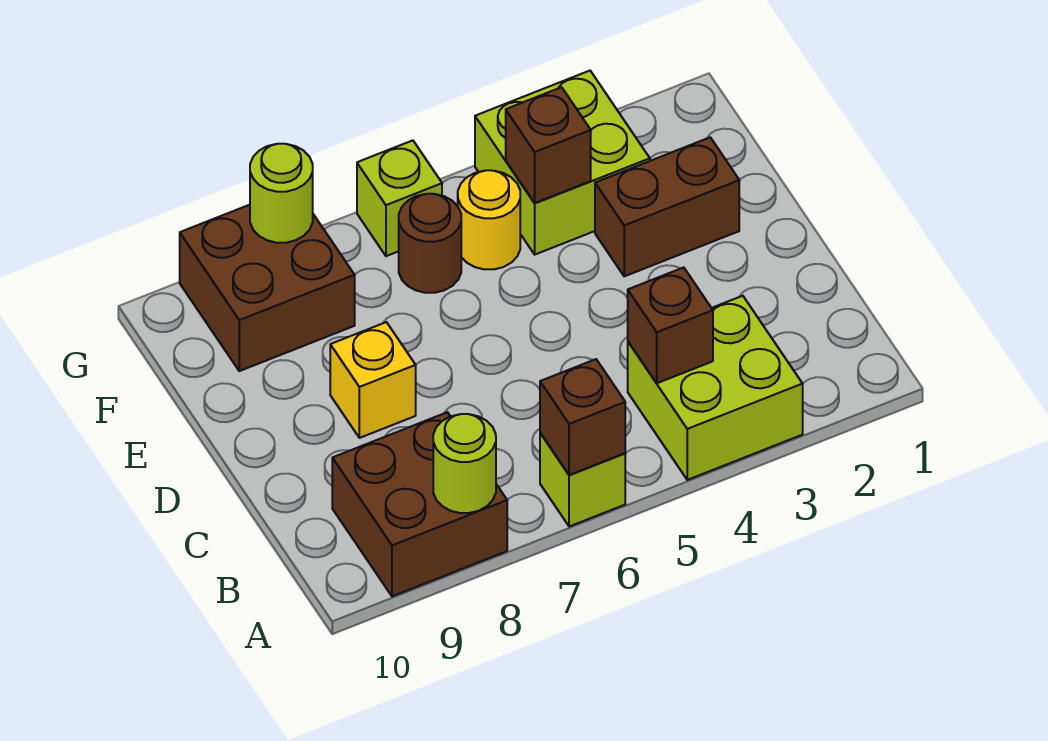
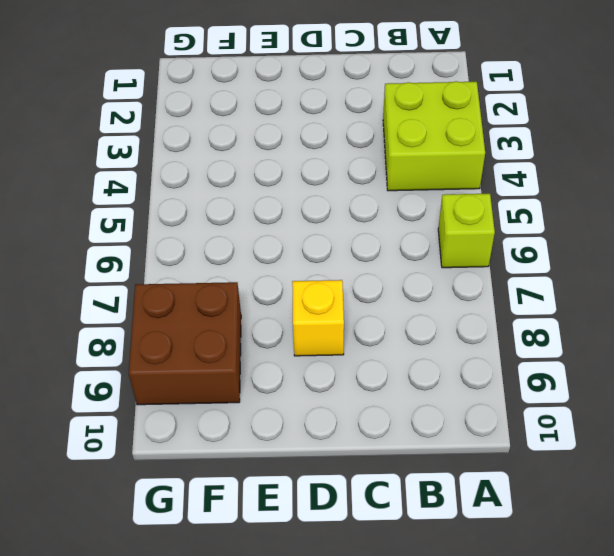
none -> brown 2x2 brick [332,412,507,596]
none -> brown 1x2 brick [595,137,739,276]
none -> lime 2x2 brick [475,71,650,254]

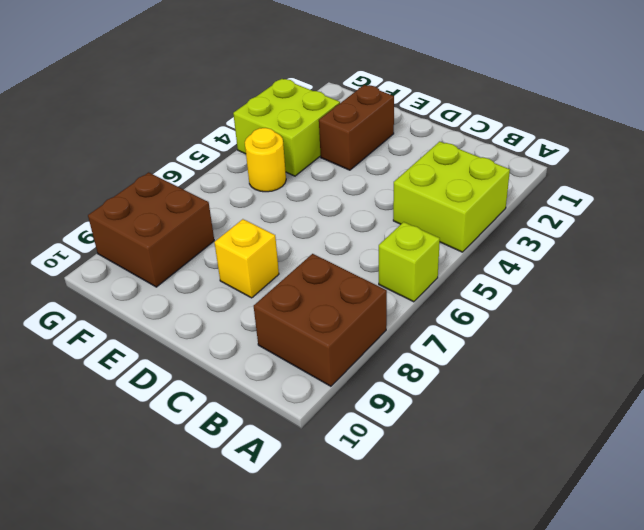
none -> brown 1x1 round brick [399,194,461,293]
none -> lime 1x1 brick [357,140,442,256]
none -> brown 1x1 brick [540,359,625,475]

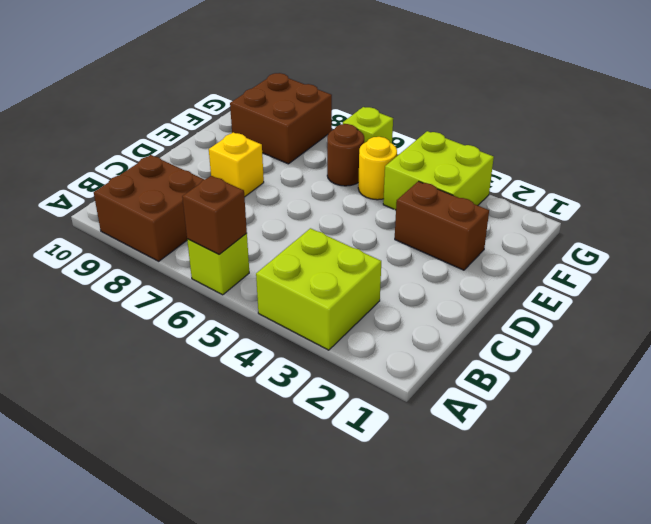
none -> lime 1x1 round brick [433,414,496,513]
none -> brown 1x1 brick [628,267,713,383]
none -> brown 1x1 brick [506,87,591,203]

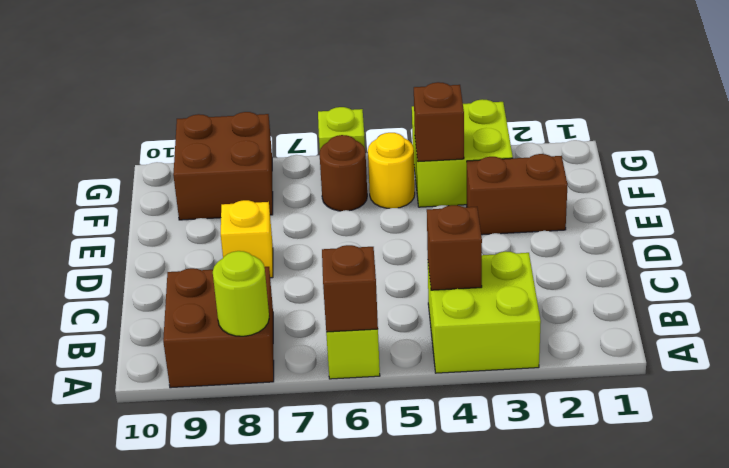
none -> lime 1x1 round brick [250,144,313,243]

